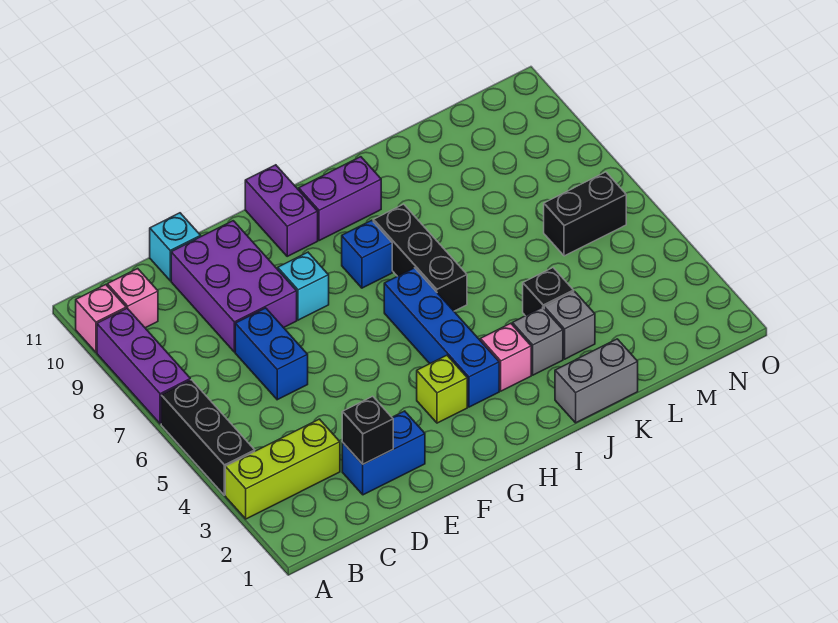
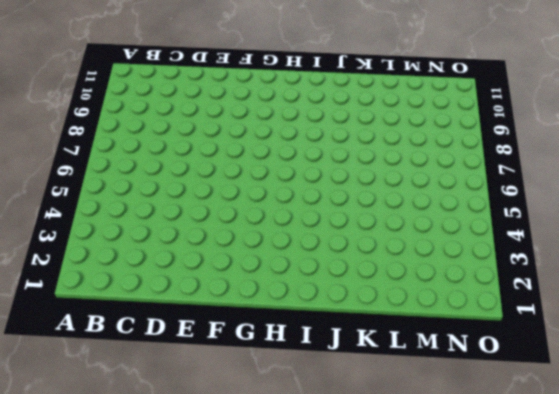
none -> lime 1x3 brick [225,419,340,519]
none -> black 1x3 brick [161,380,255,495]
none -> purple 1x3 brick [97,308,190,424]

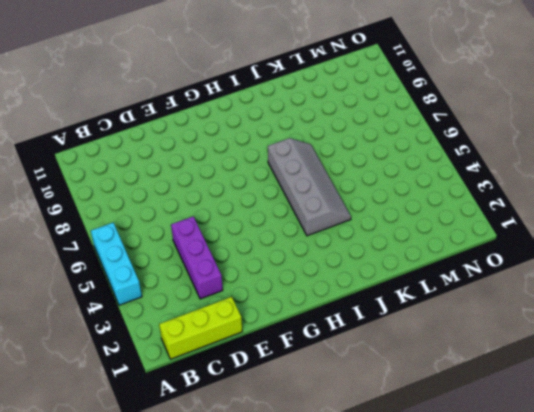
cyan 1x3 brick [91,223,142,305] -> black 1x3 brick [161,380,255,495]
lime 1x3 brick [159,297,242,359] -> lime 1x3 brick moved to [225,419,340,519]
purple 1x3 brick [171,217,223,299] -> purple 1x3 brick moved to [97,308,190,424]
grey 2x4 slope [268,138,351,236] -> black 1x3 brick [373,204,467,311]
none -> pink 1x1 brick [76,285,126,352]
none -> pink 1x1 brick [107,269,158,328]
none -> blue 1x2 brick [342,411,425,495]

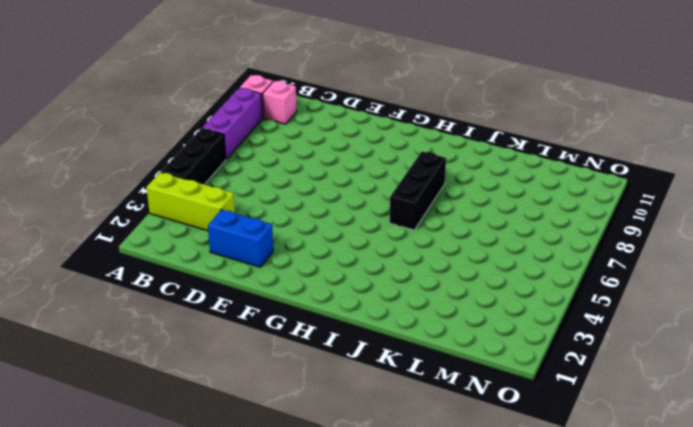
none -> blue 1x2 brick [235,308,308,400]
none -> purple 2x3 brick [171,221,297,352]
none -> cyan 1x1 brick [150,213,201,281]

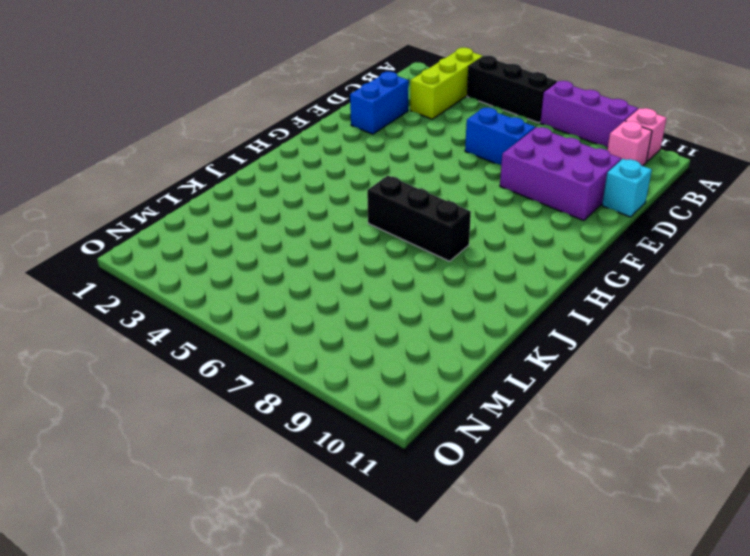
none -> cyan 1x1 brick [278,252,329,320]
none -> lime 1x1 brick [417,355,467,423]
none -> purple 1x2 brick [245,165,318,256]

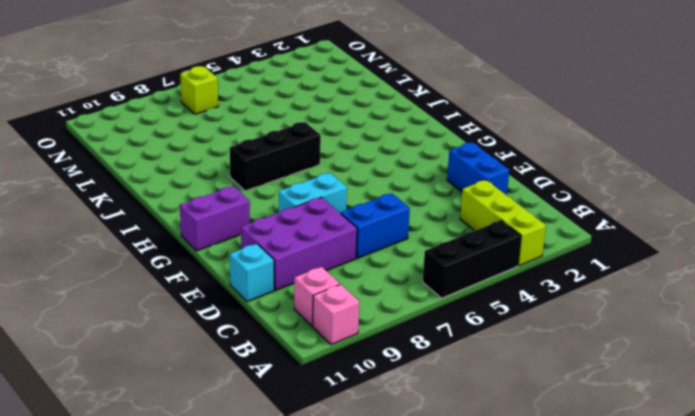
cyan 1x2 brick [279,173,347,214] -> cyan 1x1 brick [278,252,329,320]
lime 1x1 brick [180,66,218,114] -> lime 1x1 brick moved to [417,355,467,423]
none -> purple 1x3 brick [97,308,190,424]
none -> blue 1x4 brick [384,268,499,407]
none -> blue 1x1 brick [342,220,392,288]

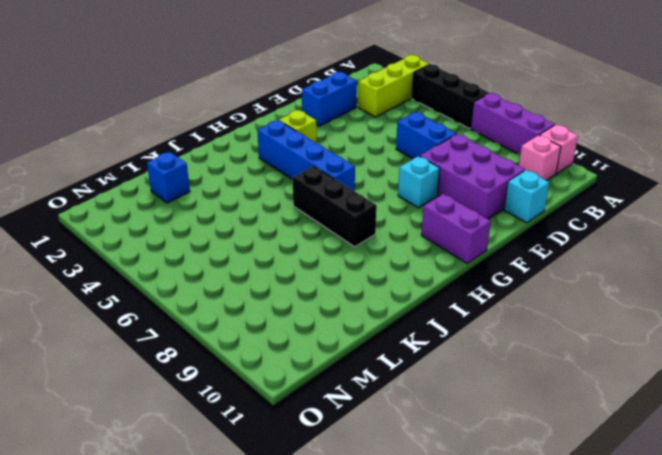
blue 1x1 brick [147,152,190,203] -> blue 1x1 brick moved to [342,220,392,288]
none -> purple 1x2 brick [299,157,381,241]
none -> pink 1x1 brick [480,323,531,391]
none -> grey 1x2 brick [555,339,638,423]

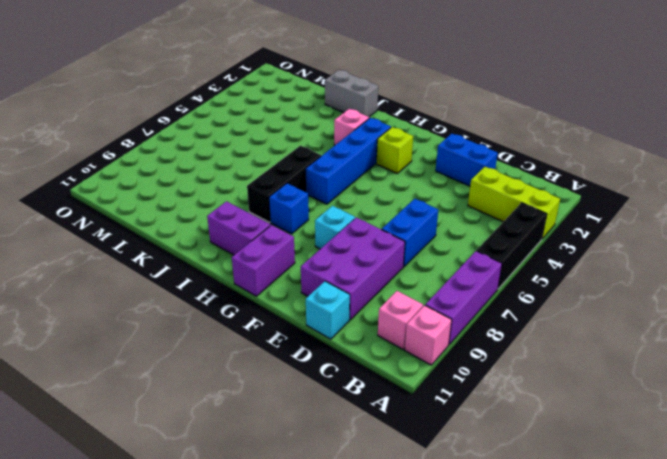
none -> grey 1x1 brick [512,307,563,375]
none -> grey 1x1 brick [544,291,595,359]
none -> black 1x1 brick [523,268,574,316]

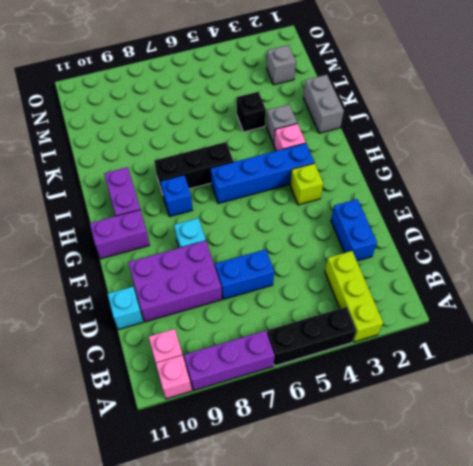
grey 1x1 brick [266,45,296,85] -> grey 1x1 brick moved to [544,291,595,359]
none -> black 1x2 brick [544,172,626,256]
none -> black 1x1 brick [342,396,393,464]

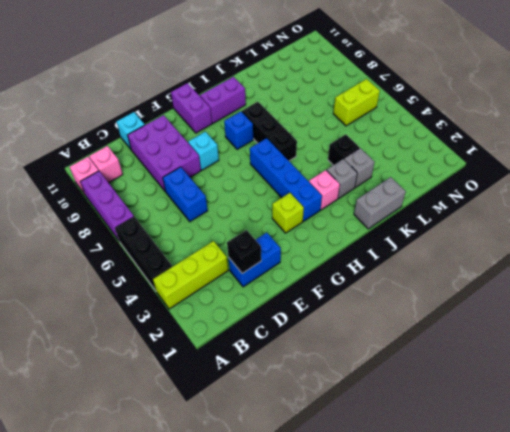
lime 1x2 brick [333,79,380,126] -> black 1x2 brick [544,172,626,256]

